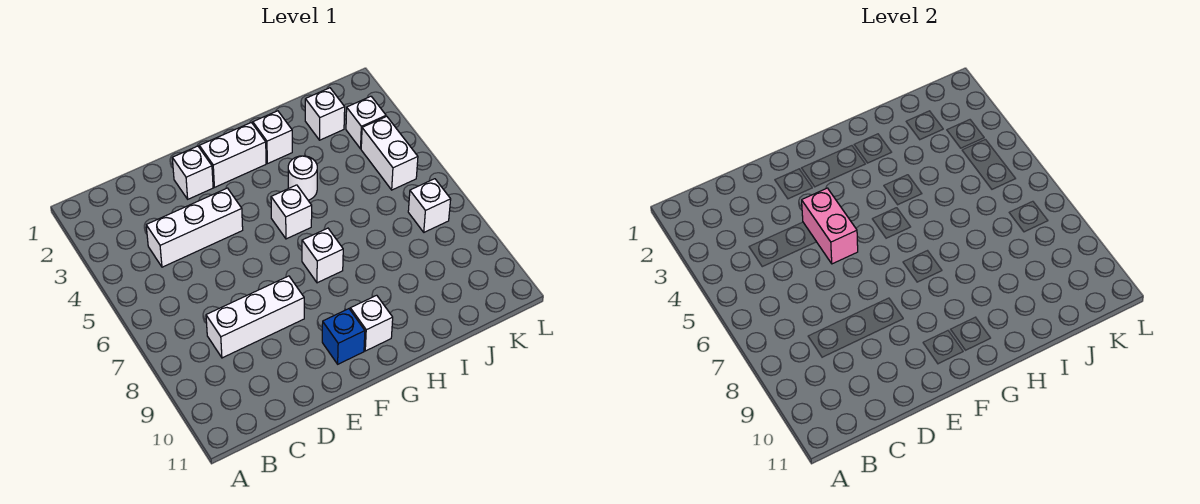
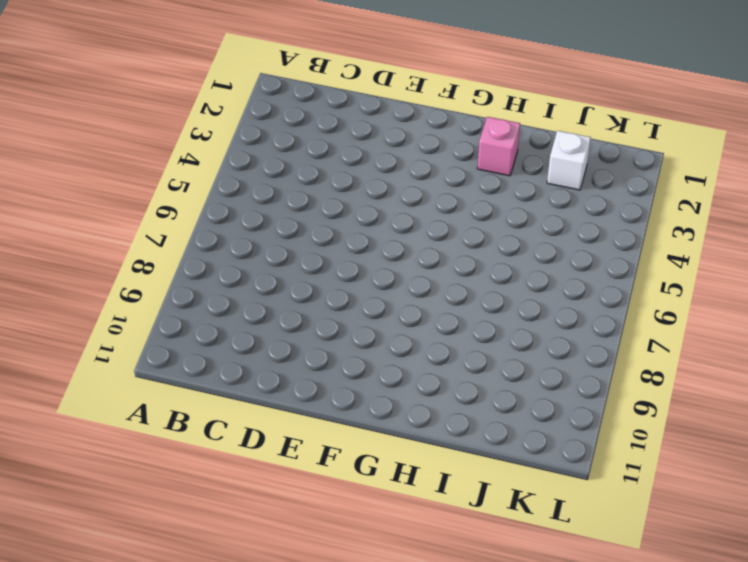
pink 1x1 brick [477,117,520,176] -> white 1x1 brick [253,111,292,164]
none -> white 1x3 brick [146,188,243,267]
none -> white 1x3 brick [206,276,304,358]
none -> white 1x1 brick [172,146,213,199]

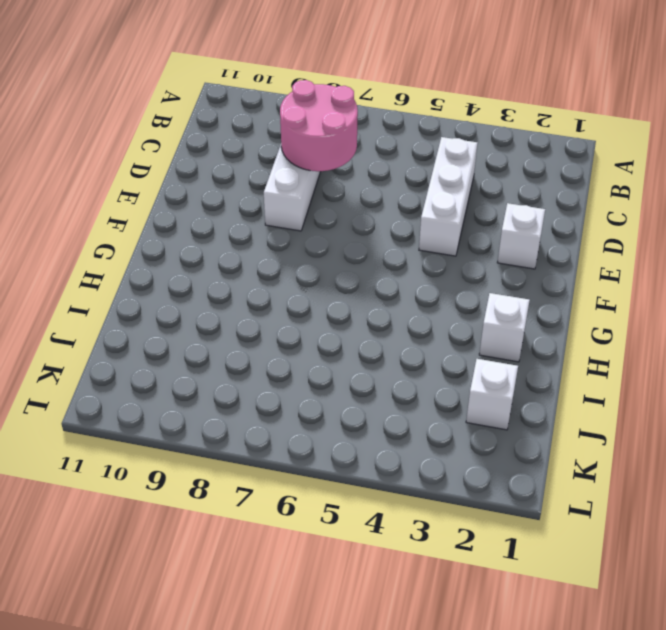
pink 2x2 round brick [280,80,358,171] -> none
none -> white 1x2 brick [199,123,266,187]
none -> blue 1x1 brick [322,309,365,364]
none -> white 1x1 brick [271,185,312,239]

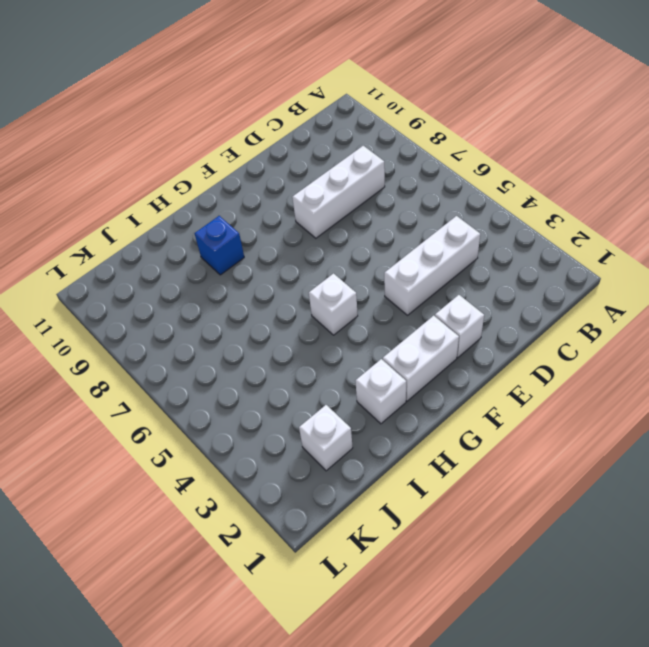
blue 1x1 brick [195,216,244,275] -> blue 1x1 brick moved to [322,309,365,364]
none -> white 1x1 brick [302,228,343,283]
none -> white 1x1 brick [350,295,393,351]
none -> white 1x1 round brick [288,156,317,200]

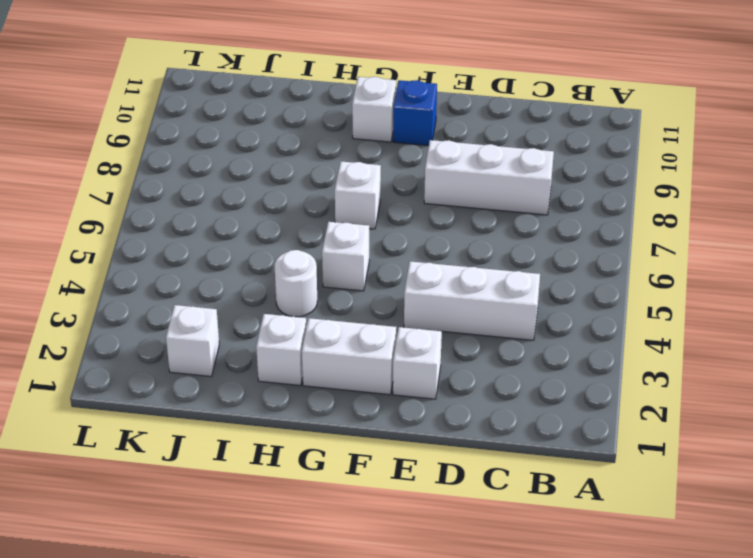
none -> white 1x1 brick [346,96,386,149]
none -> white 1x2 brick [361,116,418,190]
none -> white 1x1 brick [408,179,451,232]

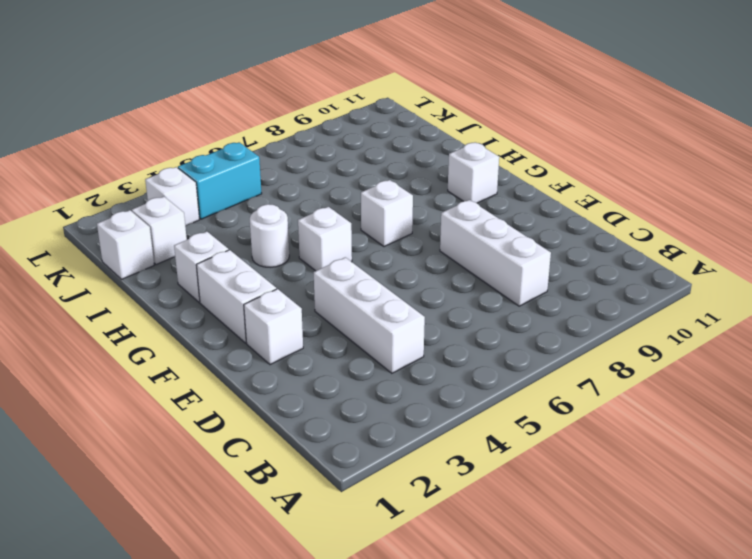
white 1x1 brick [97,210,154,279] -> white 1x1 brick moved to [408,179,451,232]
cyan 1x2 brick [178,142,262,219] -> white 1x2 brick [361,116,418,190]
none -> blue 1x1 brick [322,309,365,364]
none -> pink 1x2 brick [802,188,858,264]

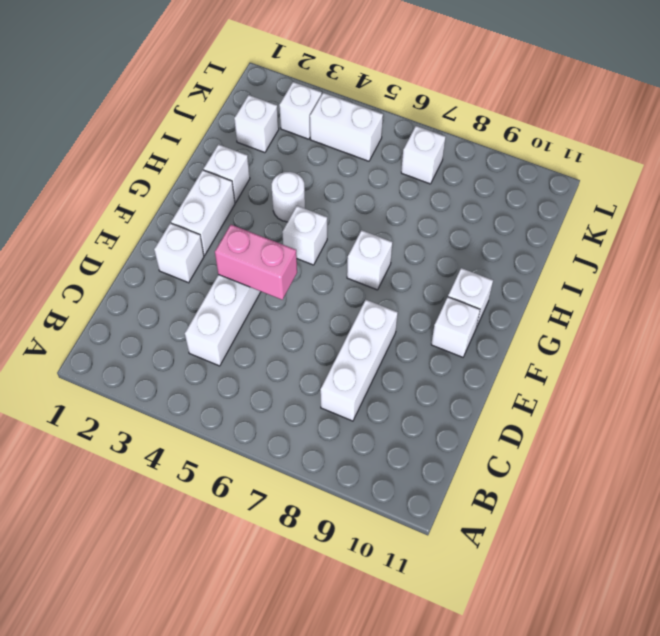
white 1x1 brick [431,297,480,357] -> blue 1x1 brick [322,309,365,364]

